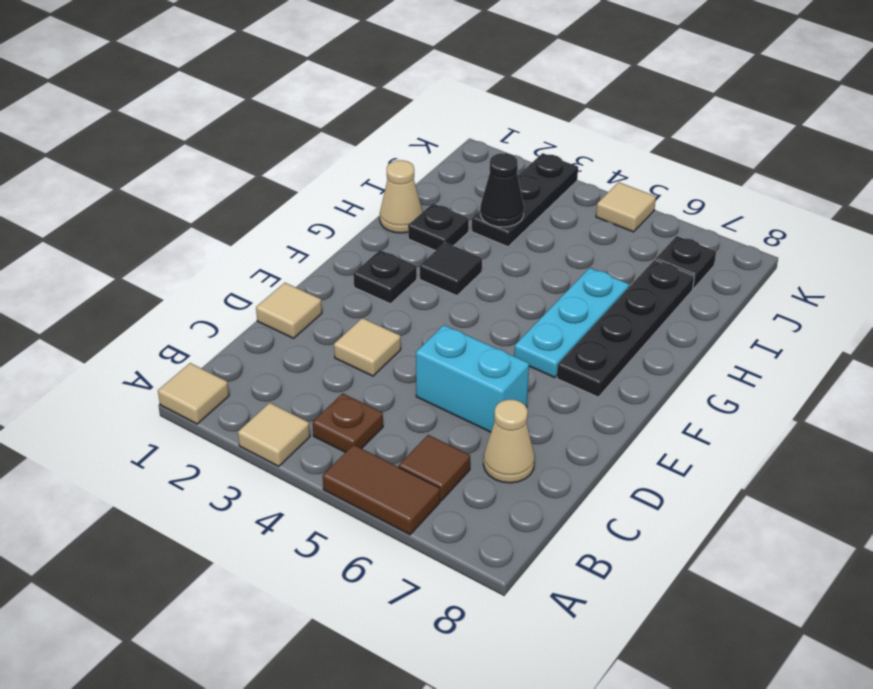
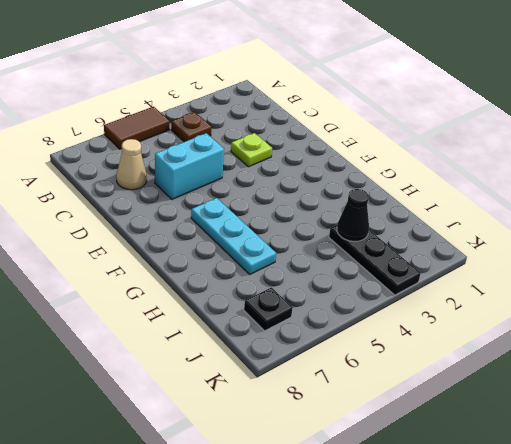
lime 1x1 plate [231,133,272,167] -> tan 1x1 tile [334,318,401,376]
none -> tan 1x1 tile [158,363,229,424]
none -> tan 1x1 tile [238,403,310,466]
none -> brown 1x1 tile [399,435,470,501]

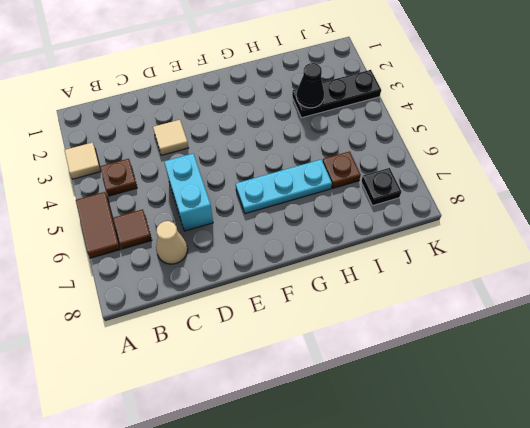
brown 1x1 plate [323,151,361,188] -> none
none -> tan 1x1 tile [158,363,229,424]
none -> tan 1x1 tile [256,283,322,338]
none -> black 1x1 plate [353,250,417,304]

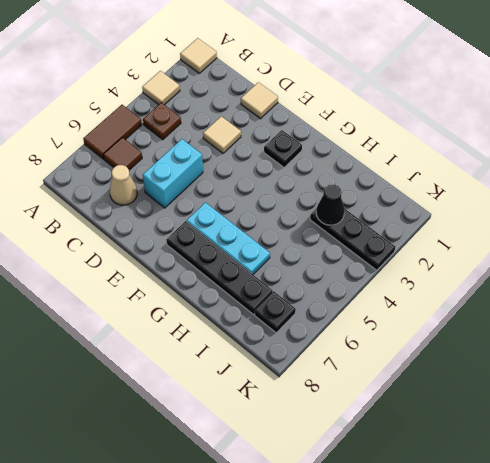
none -> black 1x1 tile [420,242,482,296]
none -> tan 1x1 cone [380,160,422,233]
none -> black 1x1 plate [408,203,469,251]

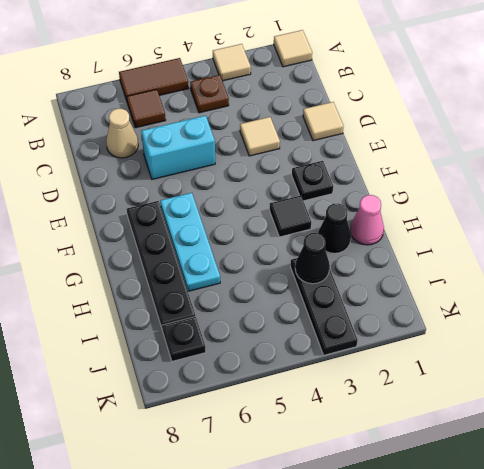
pink 1x1 cone [350,195,384,245] -> tan 1x1 cone [380,160,422,233]
black 1x1 cone [318,203,351,253] -> black 1x1 plate [408,203,469,251]
none -> tan 1x1 tile [596,182,656,232]

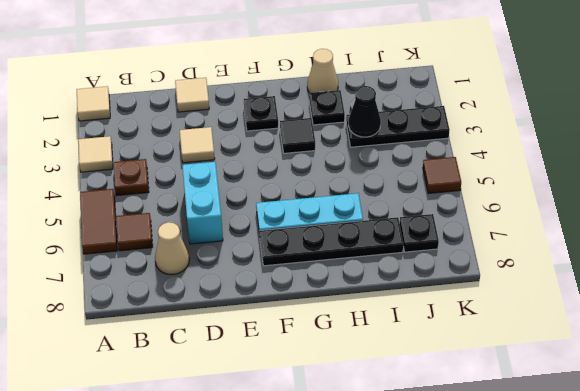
brown 1x1 tile [423,157,461,194] -> tan 1x1 tile [596,182,656,232]

